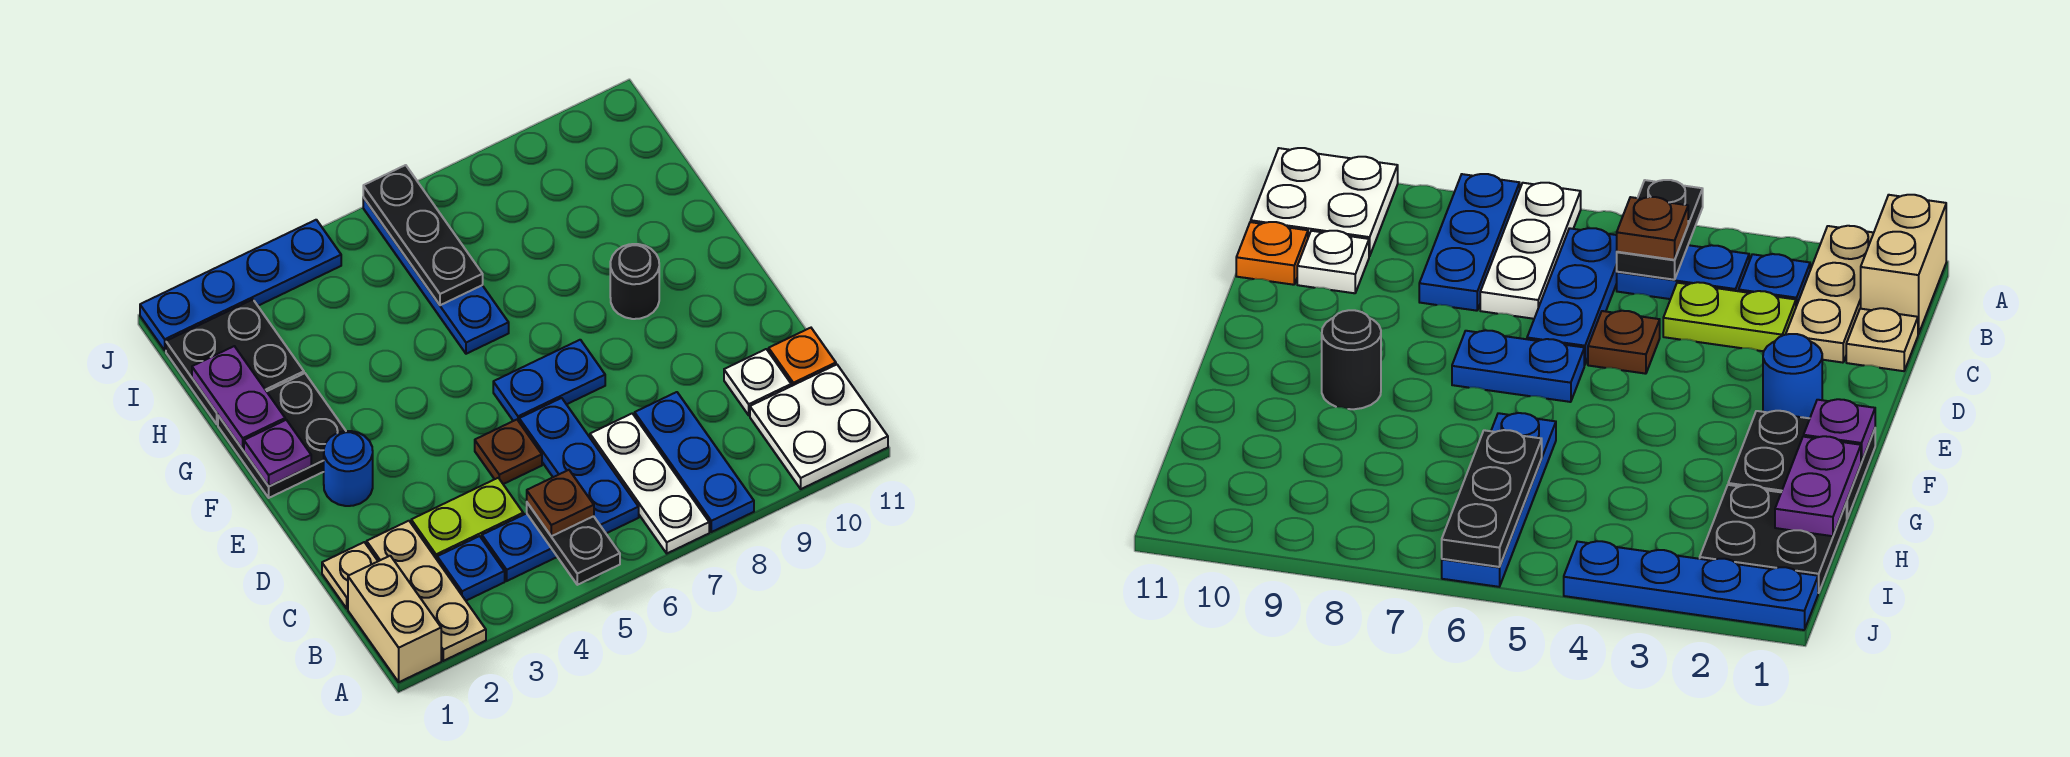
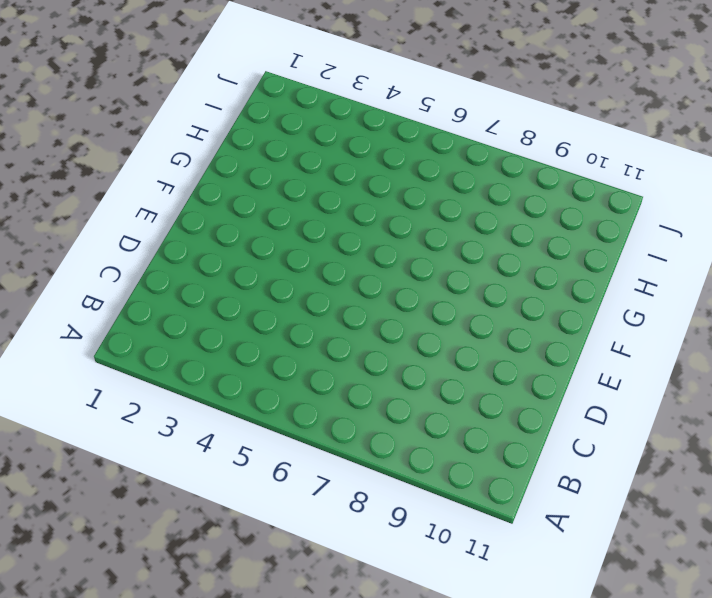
none -> tan 1x2 brick [348,556,441,682]
none -> tan 1x3 plate [367,521,486,661]
none -> white 1x3 plate [590,413,709,553]

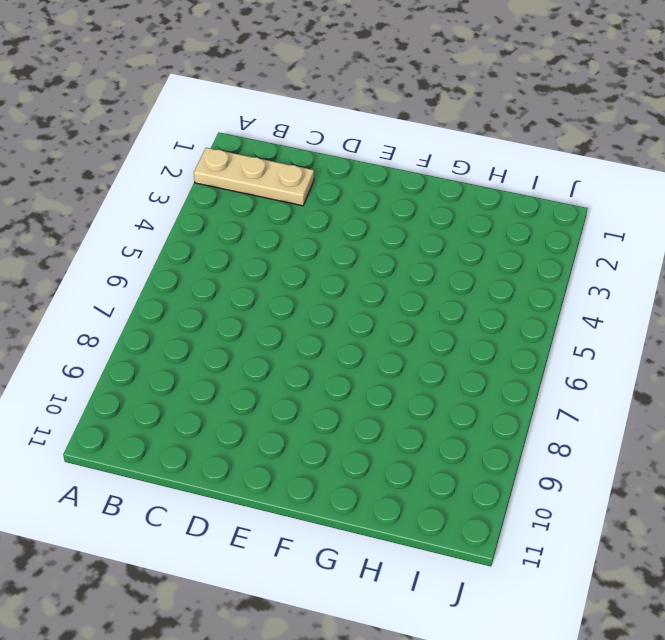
none -> tan 1x2 brick [348,556,441,682]
none -> white 1x3 plate [590,413,709,553]
none -> blue 1x3 plate [635,392,754,532]

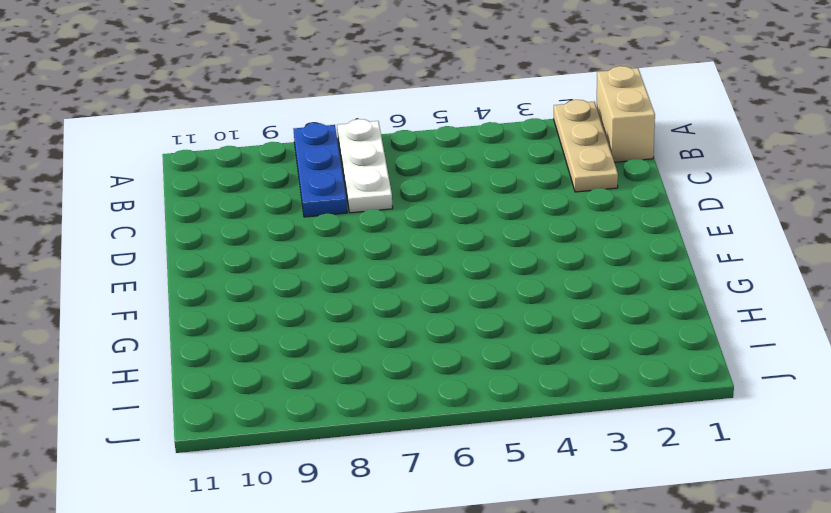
none -> white 2x2 plate [750,365,888,489]
none -> blue 1x1 plate [437,536,505,601]
none -> blue 1x2 plate [482,513,557,581]

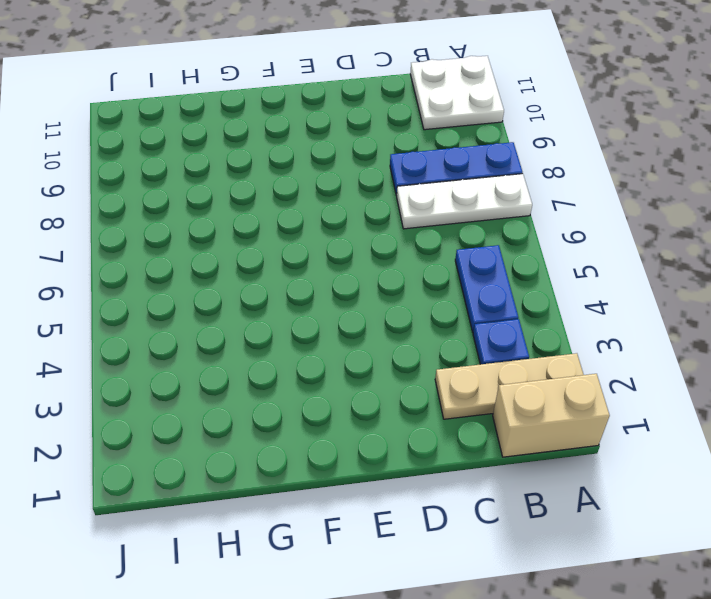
none -> blue 1x3 plate [519,398,639,533]
none -> tan 1x1 plate [322,542,378,608]
none -> lime 1x2 plate [411,478,523,559]

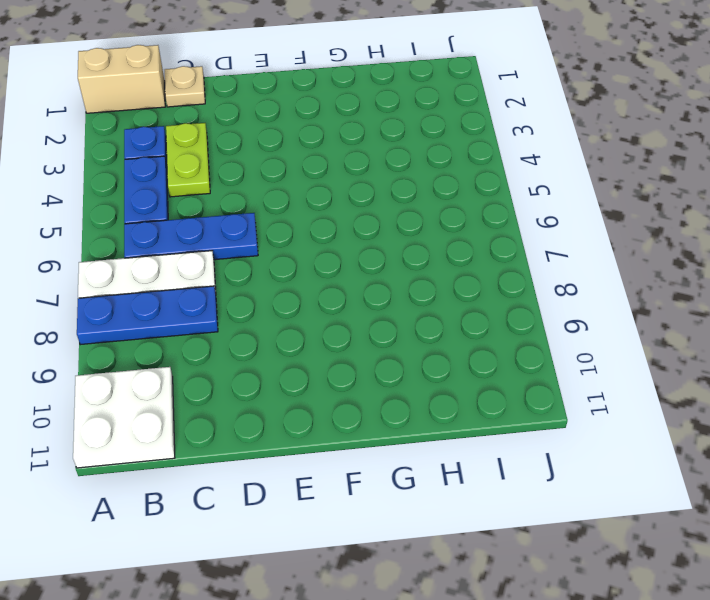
none -> tan 1x3 plate [367,521,486,661]
none -> white 1x1 plate [724,349,791,415]
none -> orange 1x1 plate [769,328,836,386]

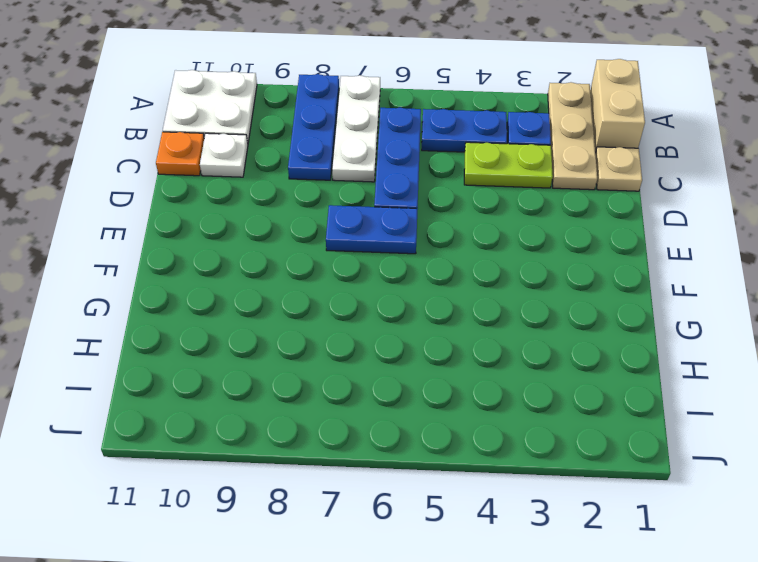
none -> brown 1x1 plate [475,420,542,484]
none -> blue 1x1 round brick [324,431,373,506]
none -> black 2x2 plate [218,373,346,498]

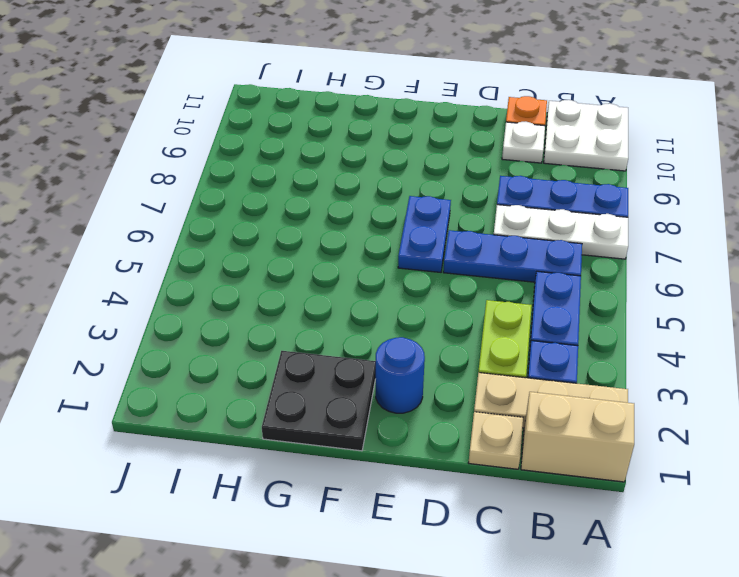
none -> brown 1x1 plate [475,420,542,484]
none -> black 1x1 round brick [610,244,659,319]
none -> blue 1x4 plate [363,197,509,354]

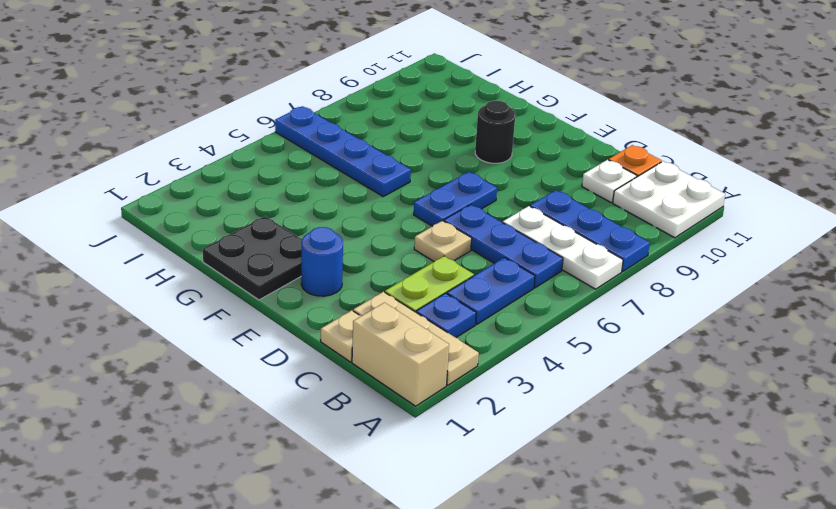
tan 1x1 plate [414,221,472,262] -> brown 1x1 plate [475,420,542,484]
none -> black 2x2 plate [166,300,304,424]
none -> blue 1x4 plate [140,220,341,350]
none -> black 1x2 plate [527,503,620,585]

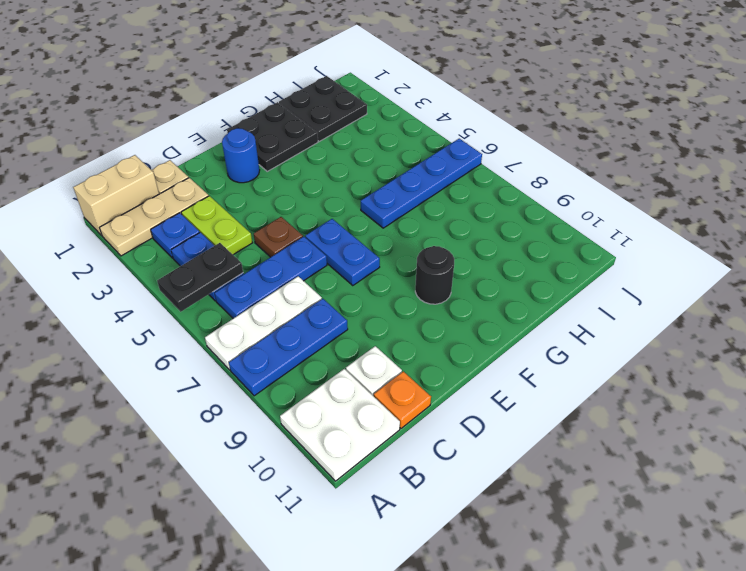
none -> blue 1x4 plate [140,220,341,350]
none -> purple 1x1 plate [244,420,311,486]
none -> purple 1x2 plate [192,346,285,449]

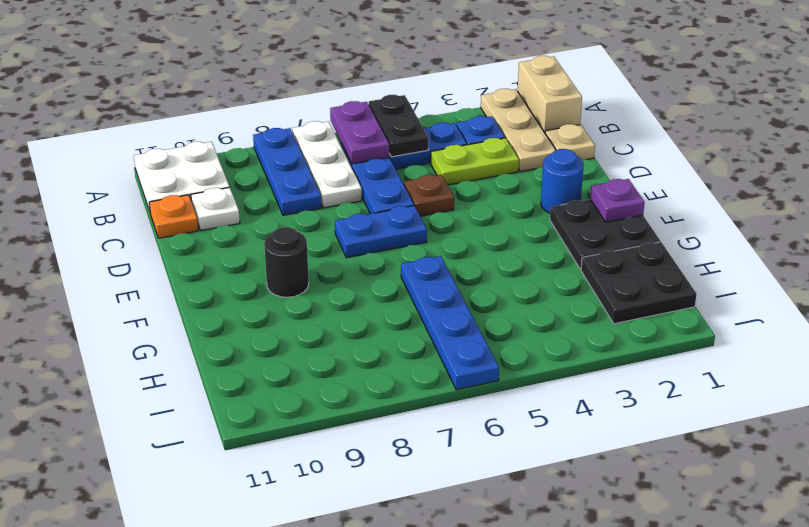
purple 1x2 plate [330,101,389,164] -> purple 1x2 plate moved to [192,346,285,449]
none -> blue 1x4 plate [140,220,341,350]
none -> black 1x3 plate [363,165,483,305]
none -> brown 1x1 plate [527,470,594,536]

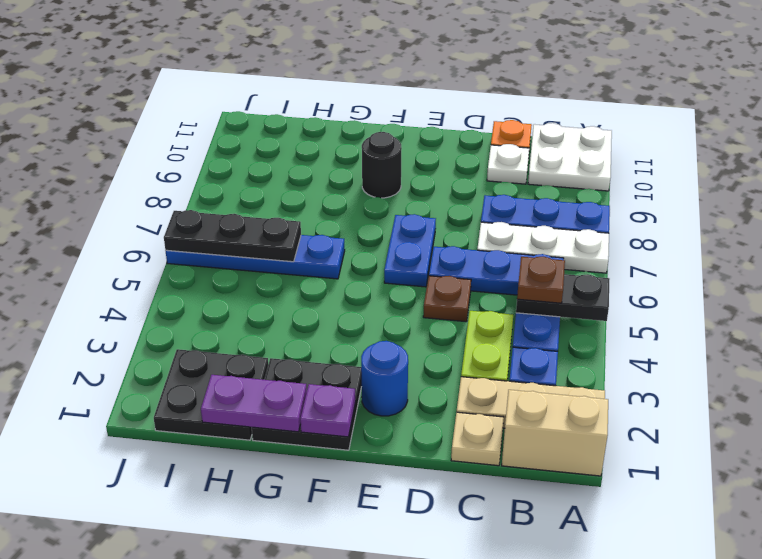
none -> blue 1x4 plate [140,220,341,350]

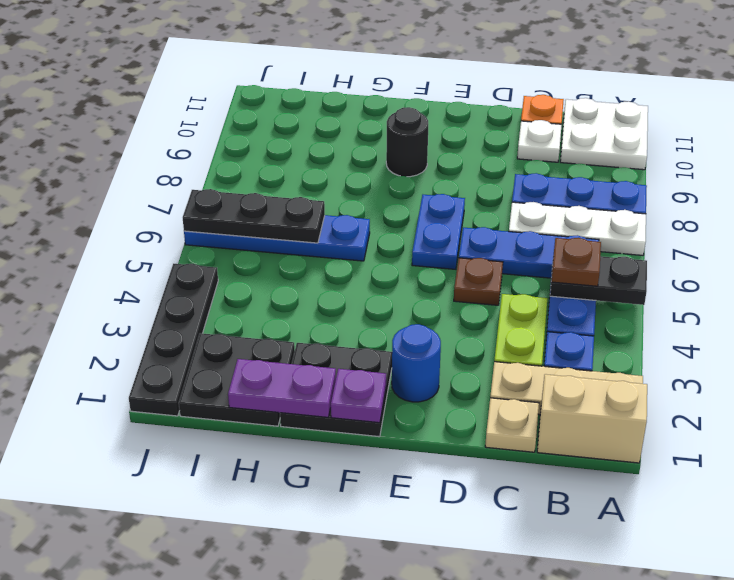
black 1x4 plate [129,264,218,416] -> blue 1x4 plate [140,220,341,350]

